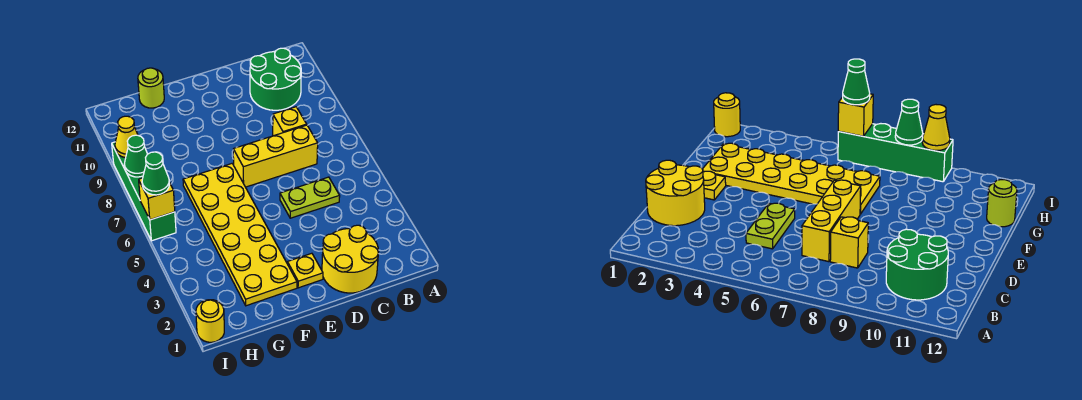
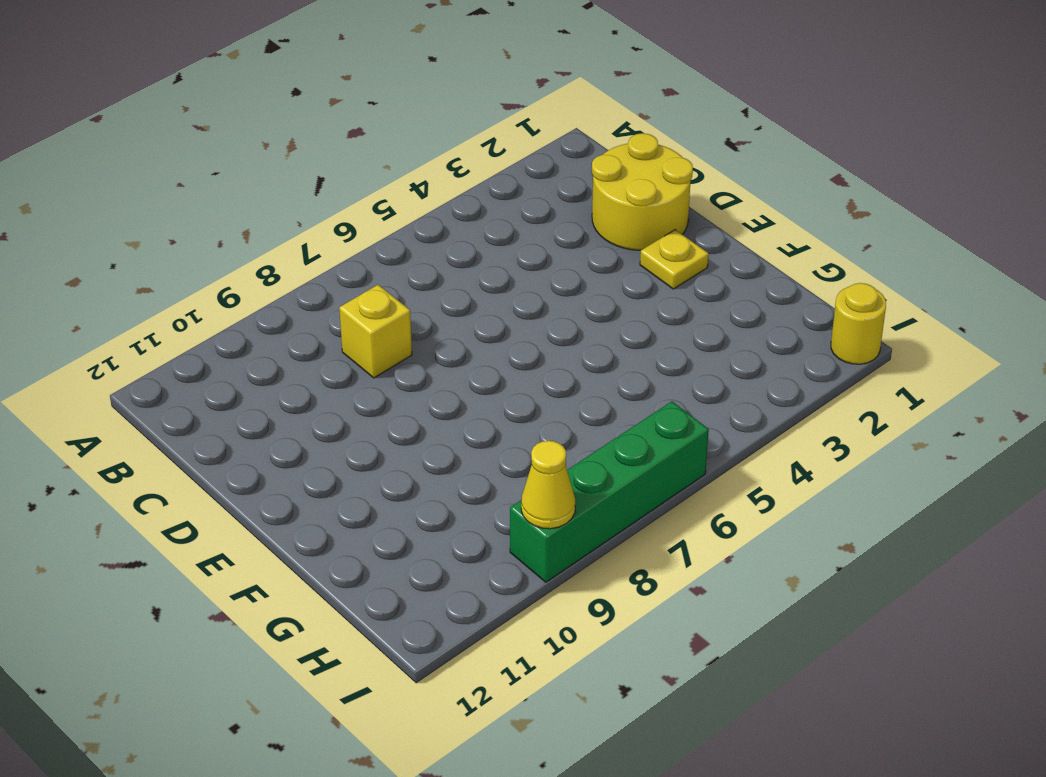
none -> green 2x2 round brick [250,48,301,110]
none -> lime 1x2 plate [280,177,340,218]
none -> yellow 1x3 brick [233,125,318,187]

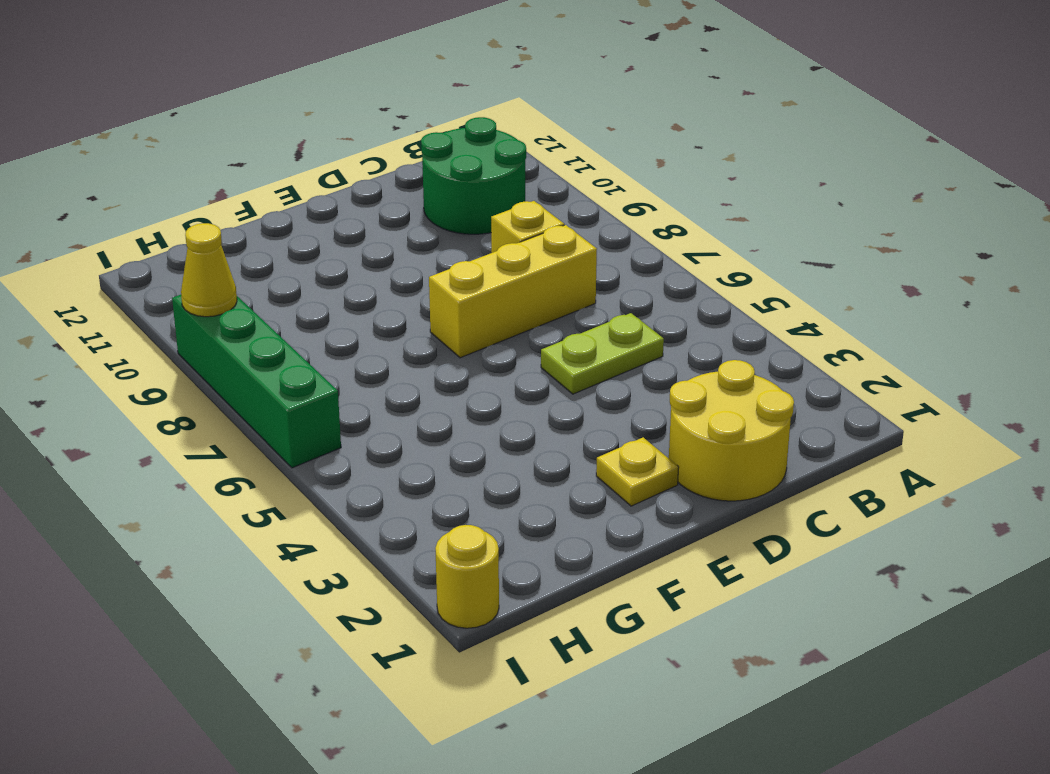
none -> yellow 2x6 plate [183,164,297,306]
none -> lime 1x1 round brick [138,68,164,108]
none -> yellow 1x1 brick [139,178,175,220]

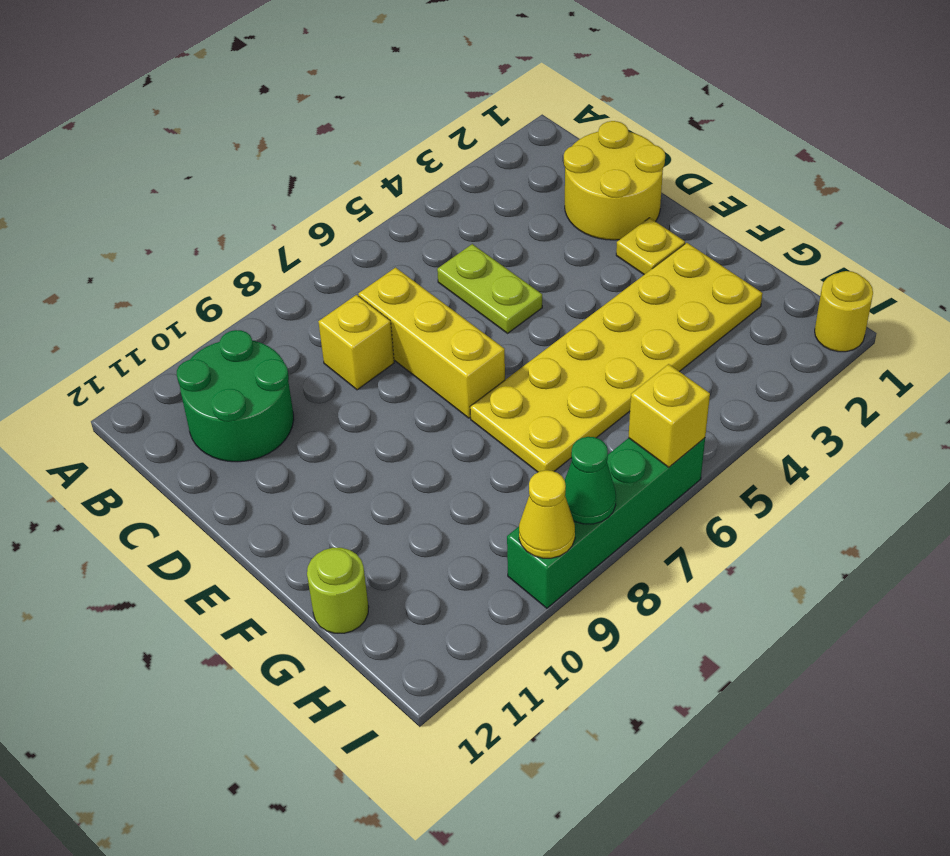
none -> green 1x1 cone [142,152,169,195]

